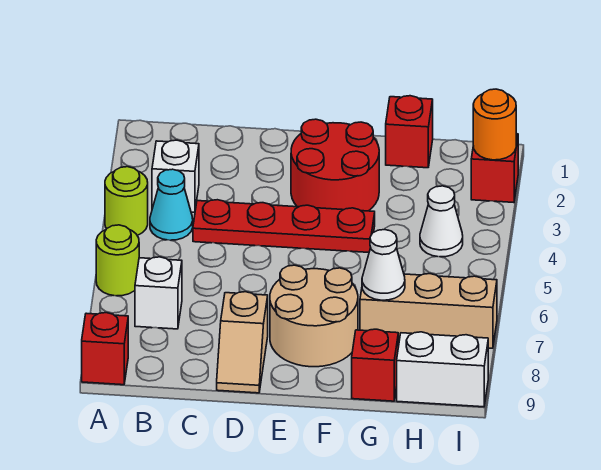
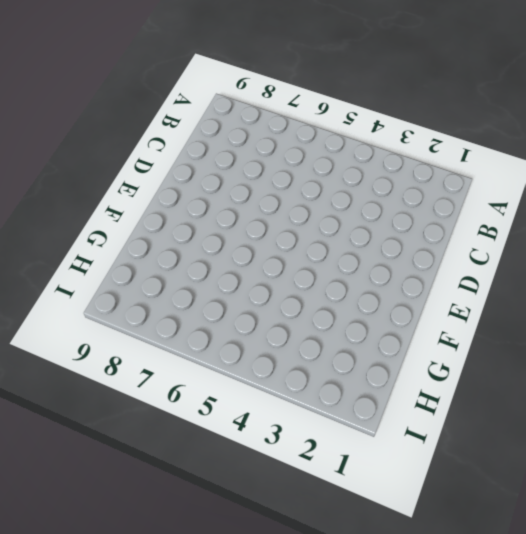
none -> lime 1x1 round brick [105,167,148,235]
none -> lime 1x1 round brick [96,225,139,296]
none -> red 1x1 brick [82,313,128,385]

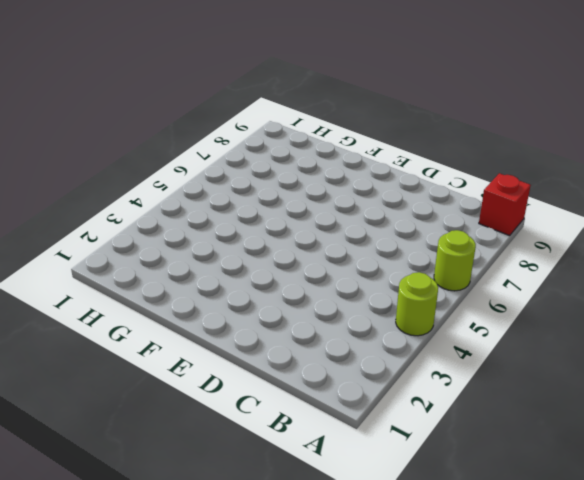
none -> white 1x1 brick [152,140,199,212]
none -> cyan 1x1 cone [150,169,193,240]
none -> white 1x1 brick [135,257,182,329]

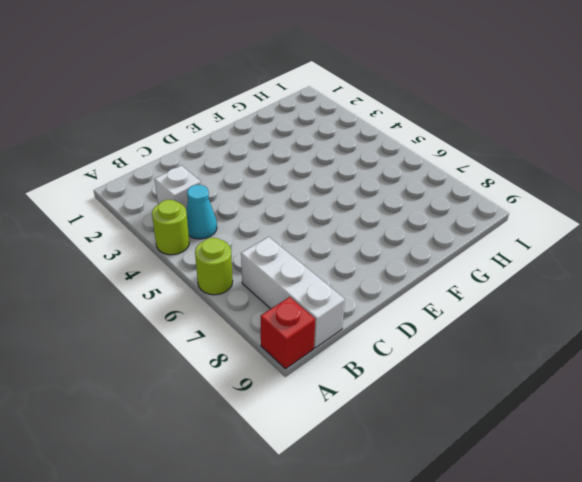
white 1x3 brick [241,237,345,348] -> white 1x1 brick [135,257,182,329]
none -> red 1x4 plate [193,200,375,252]
none -> tan 1x2 slope [217,292,268,393]
none -> red 2x2 round brick [291,119,379,211]

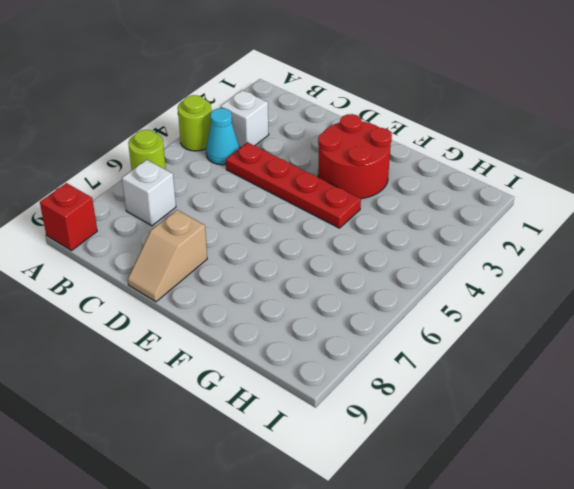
none -> tan 2x2 round brick [270,265,358,367]
none -> red 1x1 brick [386,96,433,168]
none -> tan 1x3 brick [360,274,497,348]

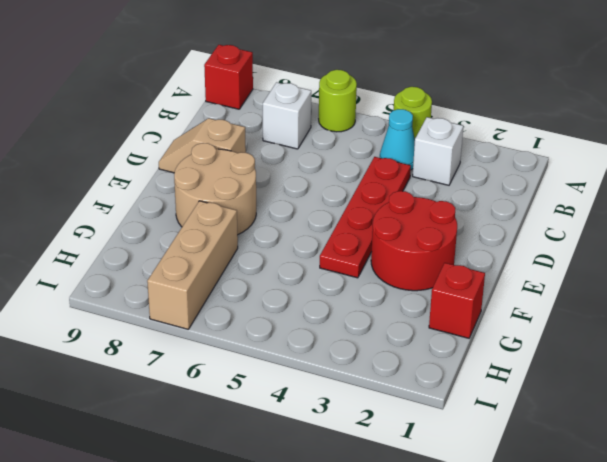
none -> red 1x1 brick [352,329,398,401]
none -> white 1x1 cone [420,186,463,257]
none -> white 1x2 brick [397,332,488,407]

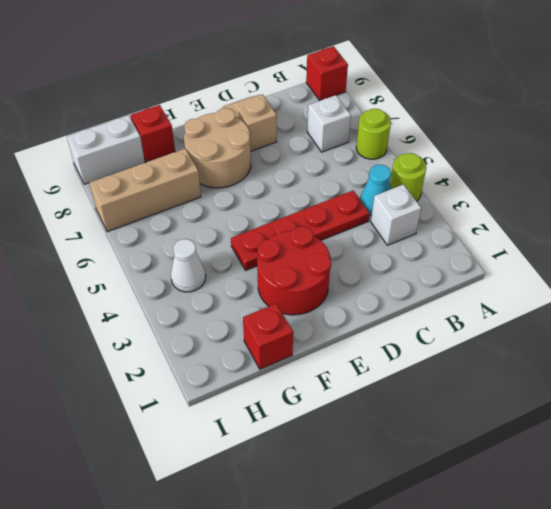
none -> red 1x1 brick [471,134,518,203]
none -> white 1x1 cone [362,230,405,300]
none -> orange 1x1 round brick [473,89,516,160]

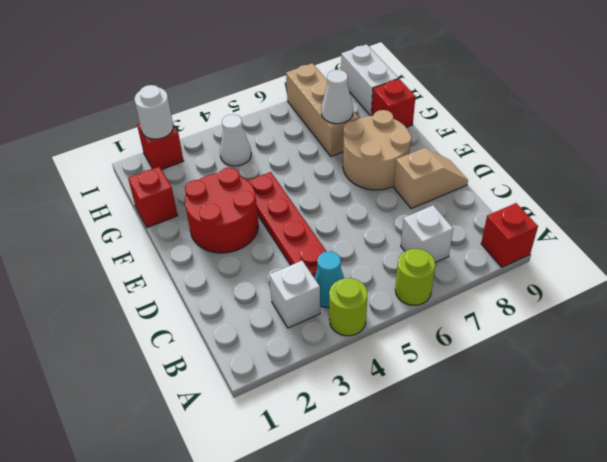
white 1x1 round brick [134,85,173,139] -> orange 1x1 round brick [473,89,516,160]

